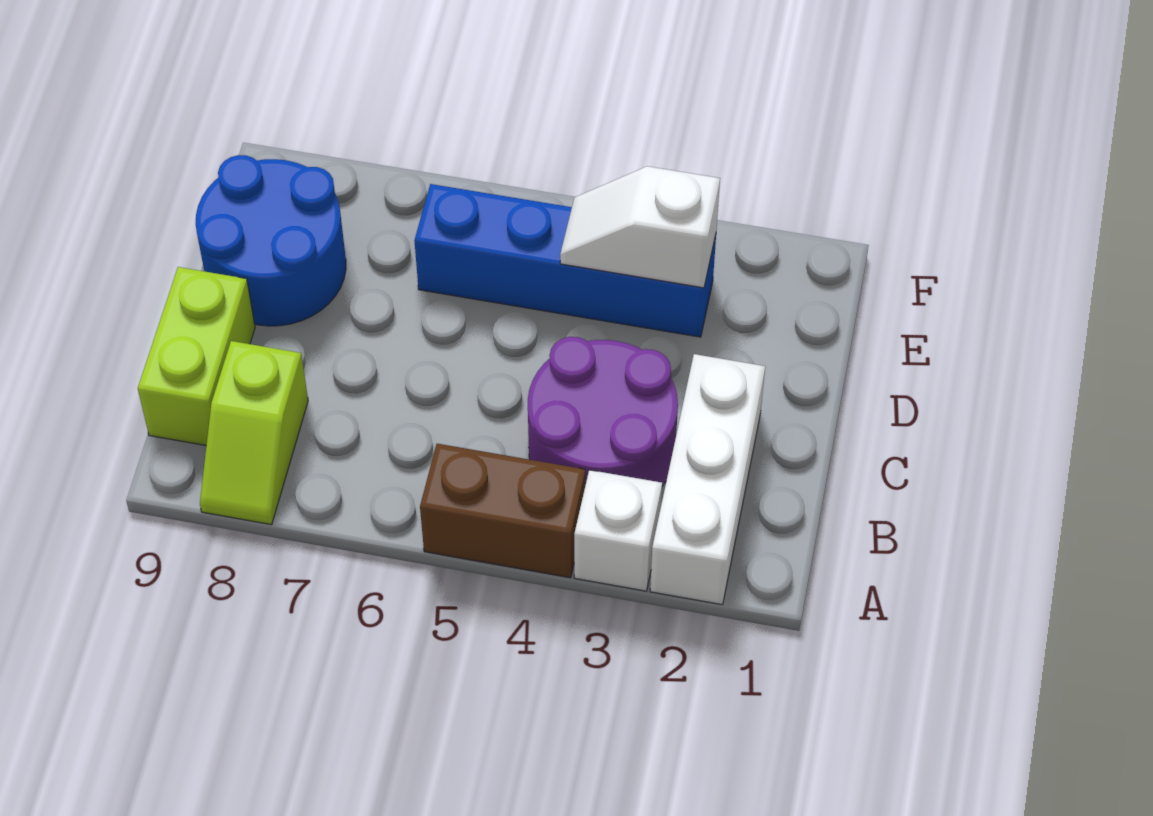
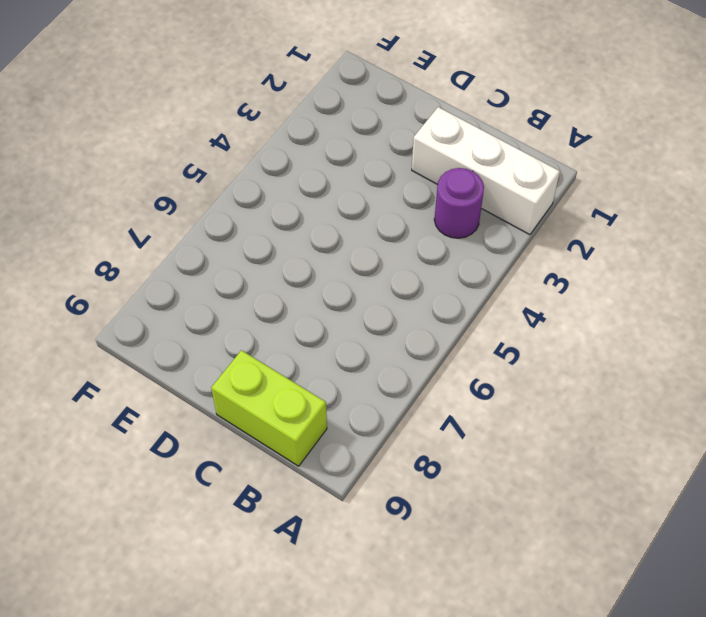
purple 1x1 round brick [434,168,484,238] -> purple 2x2 round brick [528,337,678,486]
none -> white 1x1 brick [574,470,662,591]
none -> brown 1x2 brick [420,444,585,578]

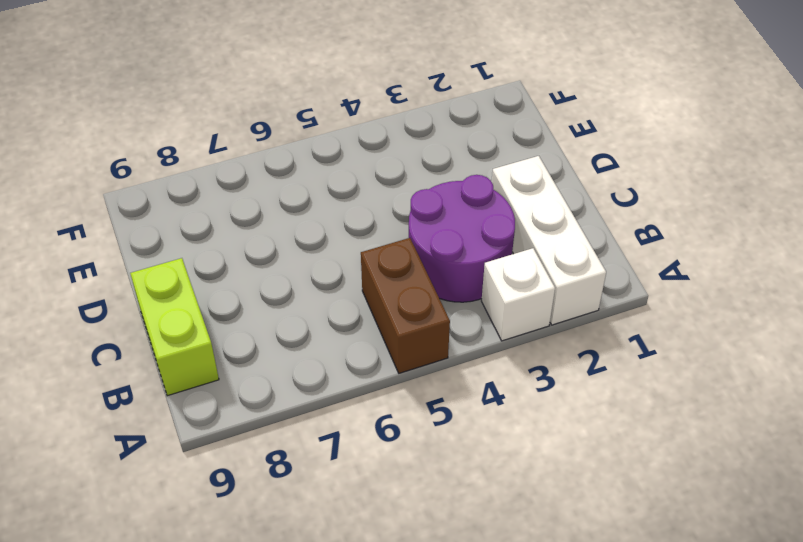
brown 1x2 brick [361,238,450,373] -> brown 1x2 brick turned to [420,444,585,578]
none -> lime 1x2 slope [200,341,308,525]
none -> blue 2x2 round brick [196,155,346,326]

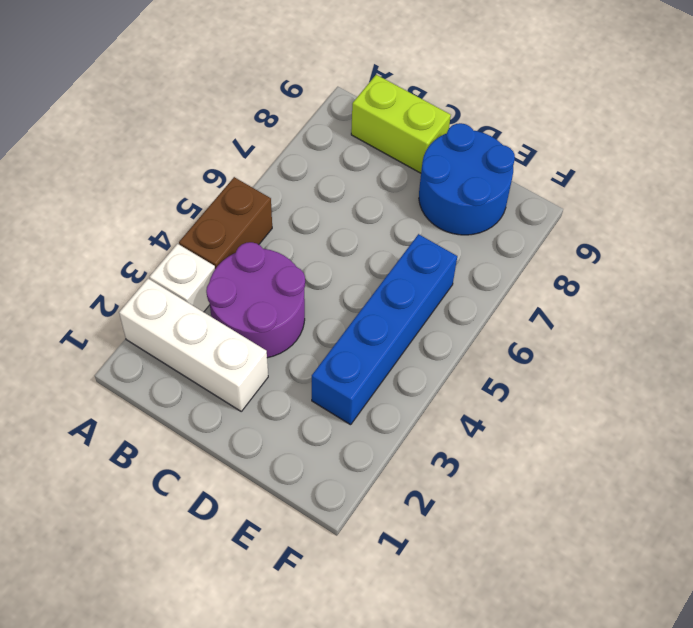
none -> lime 1x2 slope [200,341,308,525]
none -> white 1x2 slope [560,166,720,288]

